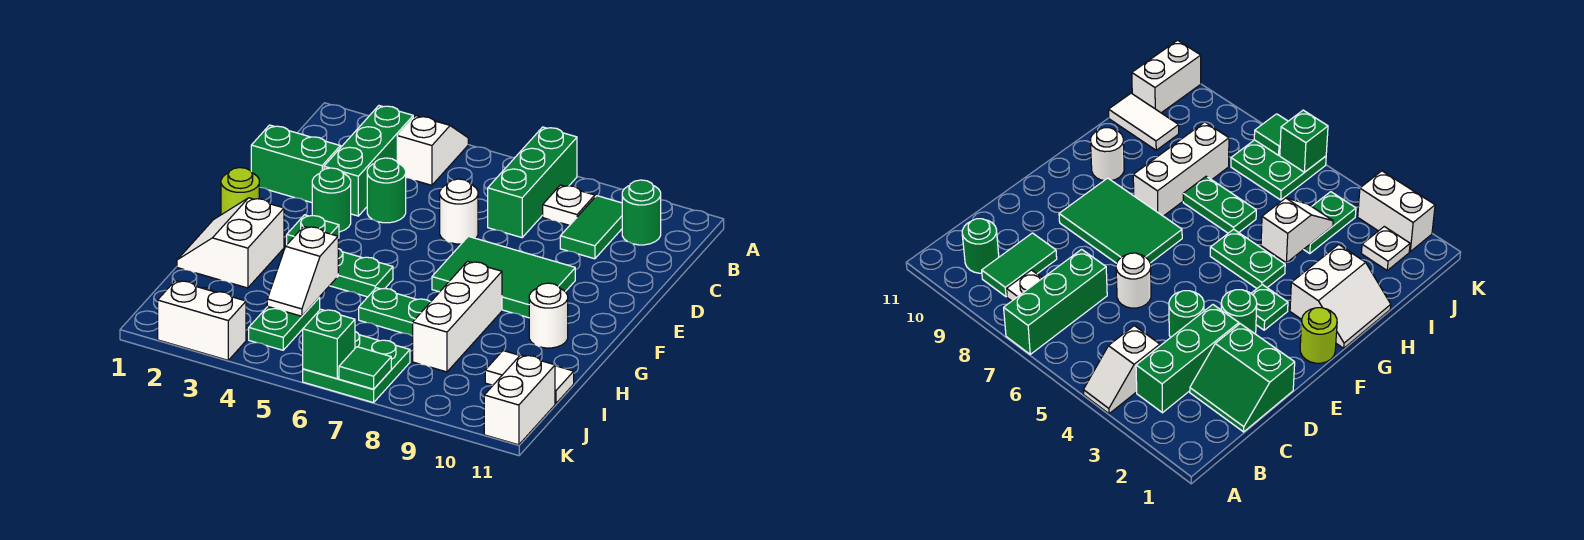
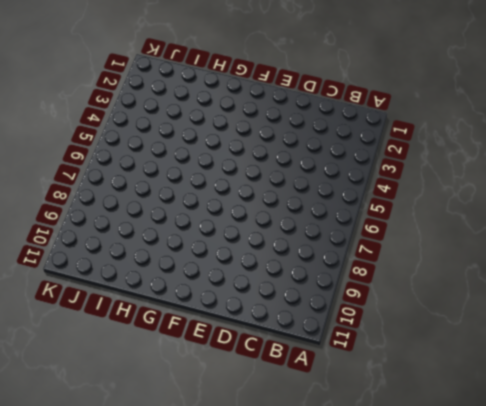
none -> white 1x2 slope [397,116,468,185]
none -> green 1x3 brick [488,127,577,238]
none -> green 1x3 brick [324,106,413,216]

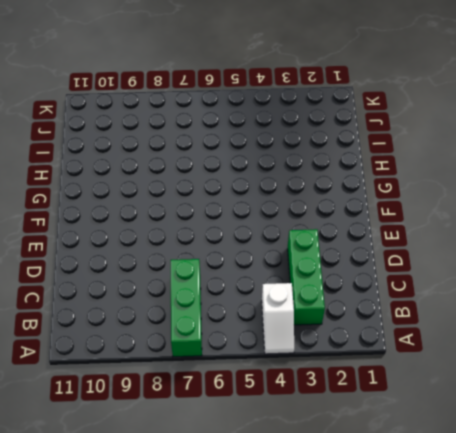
none -> white 1x1 plate [543,185,595,225]
none -> green 1x2 tile [560,196,622,259]
none -> green 1x1 round brick [622,180,661,245]

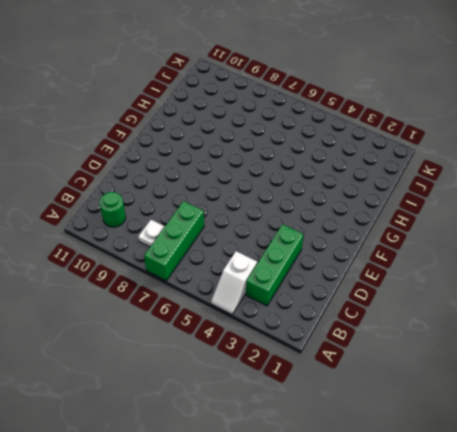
none -> green 1x2 tile [560,196,622,259]
none -> green 2x2 slope [251,125,342,203]
none -> green 1x1 round brick [367,158,406,223]

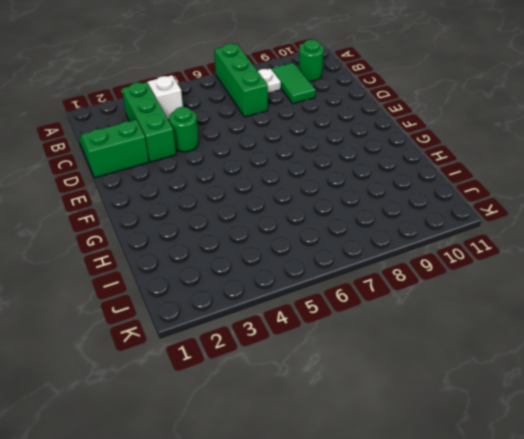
none -> white 1x1 round brick [440,179,478,244]
none -> green 1x1 round brick [312,168,351,232]
none -> green 2x3 tile [432,236,575,318]

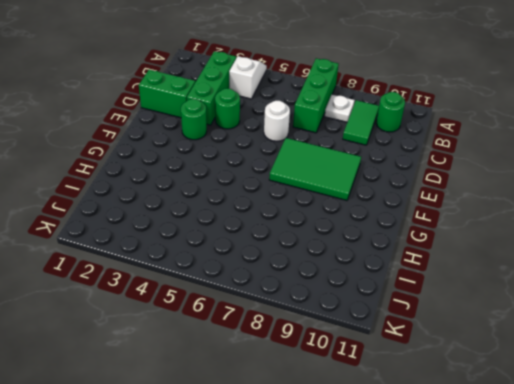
none -> lime 1x1 round brick [221,168,259,215]
none -> green 1x1 plate [287,215,339,244]
none -> white 2x2 slope [177,198,284,288]

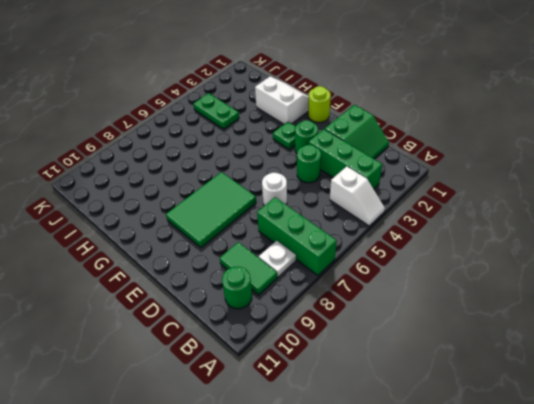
none -> green 1x2 plate [330,249,393,297]
none -> white 1x3 brick [413,261,502,372]
none -> white 1x1 round brick [529,283,568,348]

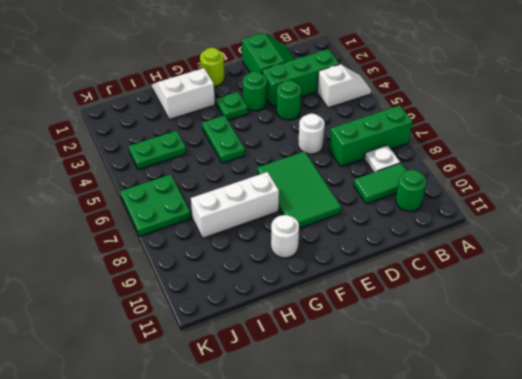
none -> green 1x2 plate [359,288,430,336]
none -> white 1x2 tile [485,351,574,404]
none -> white 1x1 plate [1361,227,1410,270]

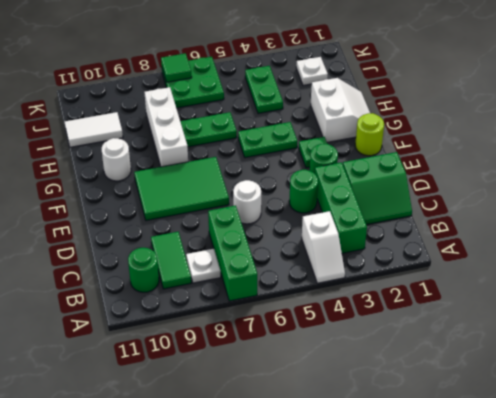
none -> white 1x2 brick [484,355,555,445]
none -> white 1x2 brick [158,281,246,360]
none -> white 1x2 slope [267,226,338,316]

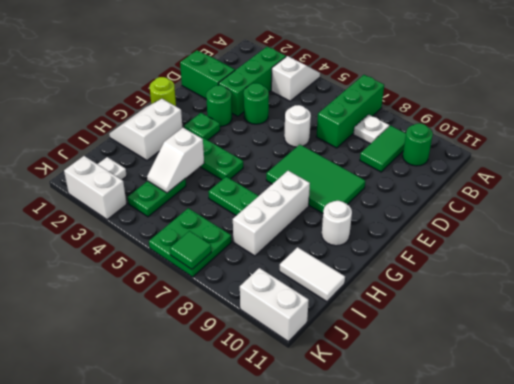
white 1x2 brick [240,268,309,341] -> white 1x2 brick turned to [484,355,555,445]
none -> green 1x1 brick [303,309,355,379]

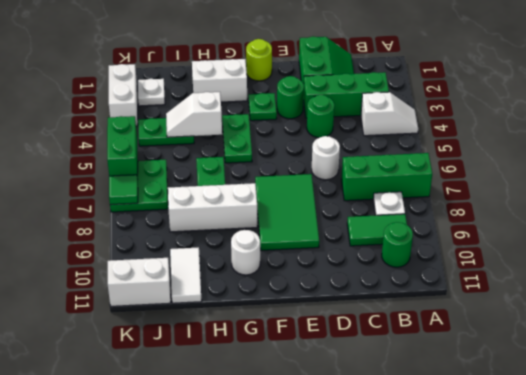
green 1x2 brick [107,116,138,178] -> green 1x1 brick [303,309,355,379]

